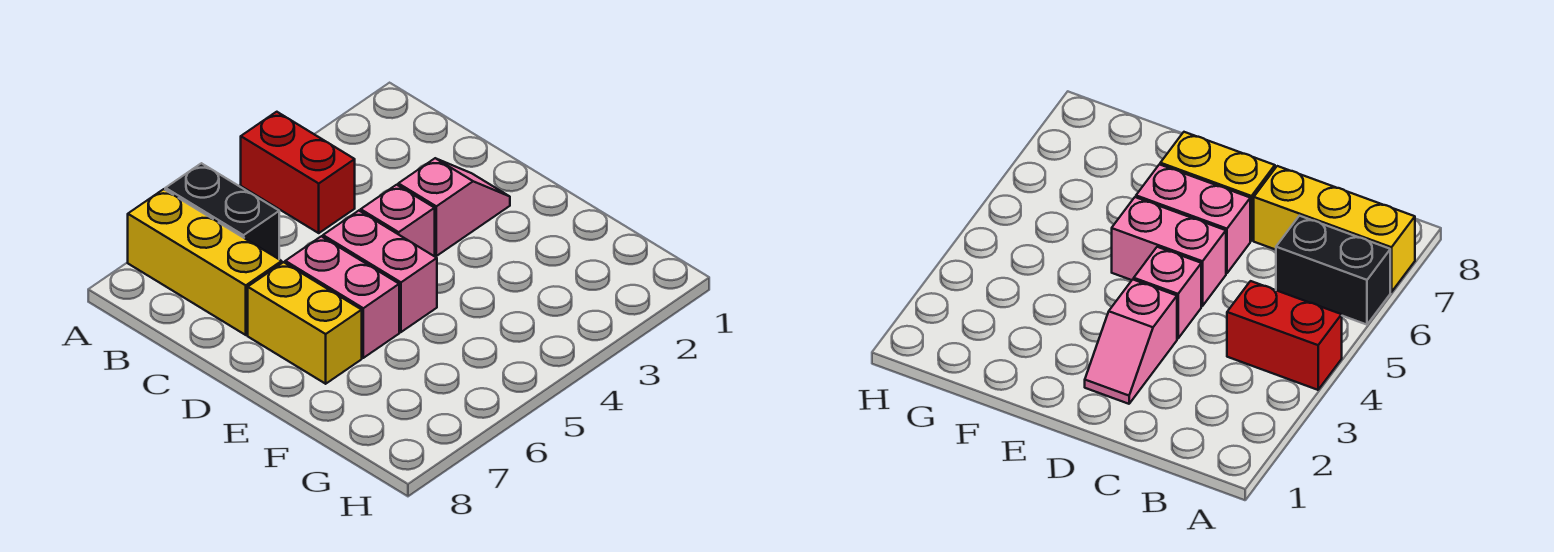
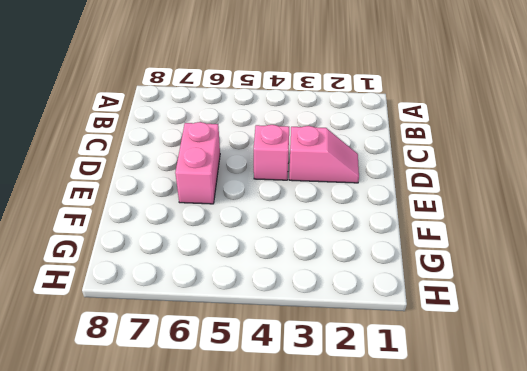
none -> red 1x2 brick [241,112,355,233]
none -> black 1x2 brick [165,163,279,259]

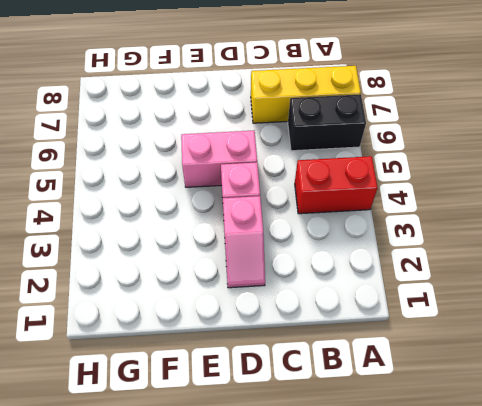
none -> pink 1x2 brick [285,236,399,358]
none -> yellow 1x2 brick [248,262,362,384]

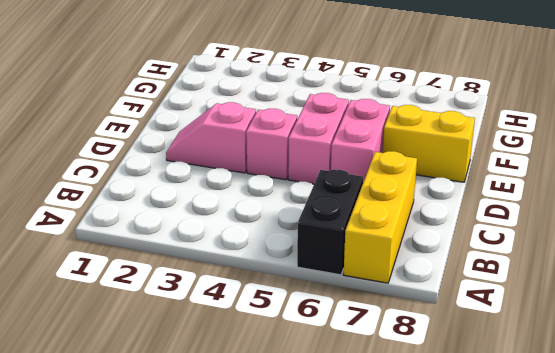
yellow 1x2 brick [383,105,475,182] -> yellow 1x2 brick turned to [248,262,362,384]
none -> red 1x2 brick [241,112,355,233]

